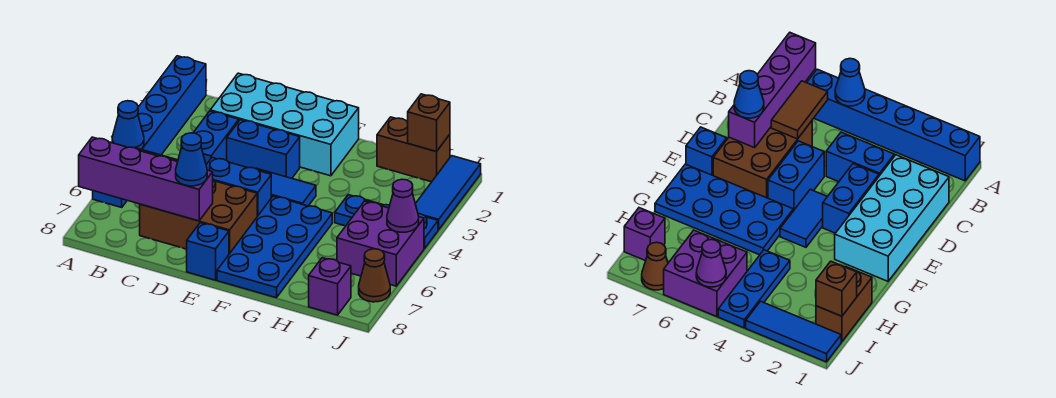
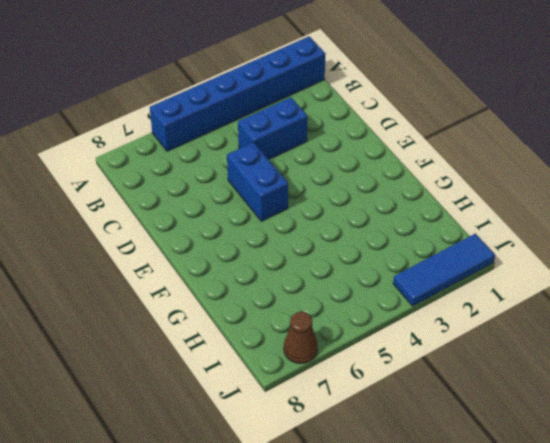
none -> cyan 2x4 brick [210,73,359,176]
none -> brown 2x3 brick [140,180,257,254]
none -> blue 1x2 brick [227,120,300,178]

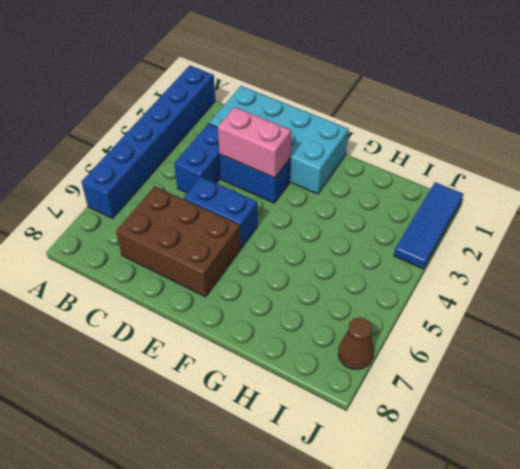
pink 1x2 brick [218,107,291,178] -> none
none -> blue 1x2 tile [257,169,316,206]
none -> blue 1x1 brick [187,223,229,280]
none -> blue 2x4 plate [217,196,332,298]

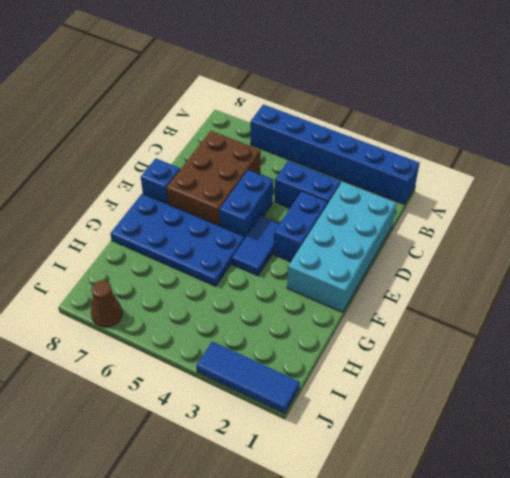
none -> brown 1x2 brick [377,117,450,182]
none -> blue 1x3 plate [335,195,438,248]
none -> purple 2x2 brick [337,201,424,286]

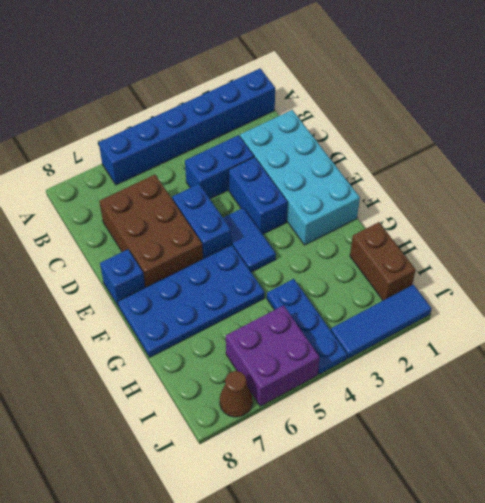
none -> purple 1x1 brick [309,258,351,315]
none -> blue 1x1 cone [112,101,144,149]
none -> purple 1x4 brick [79,137,213,221]

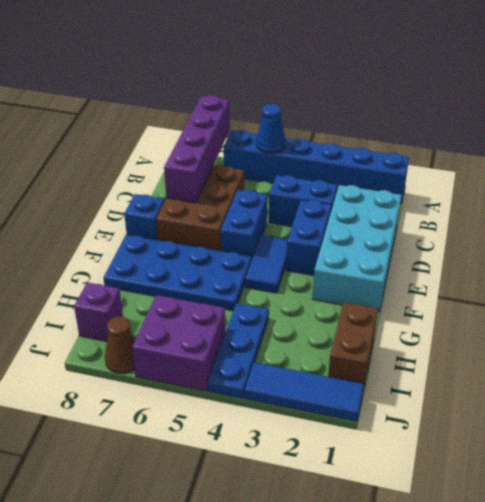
none -> brown 1x2 tile [771,81,828,139]
none -> brown 1x1 brick [408,94,450,152]
none -> purple 1x1 cone [387,179,419,232]

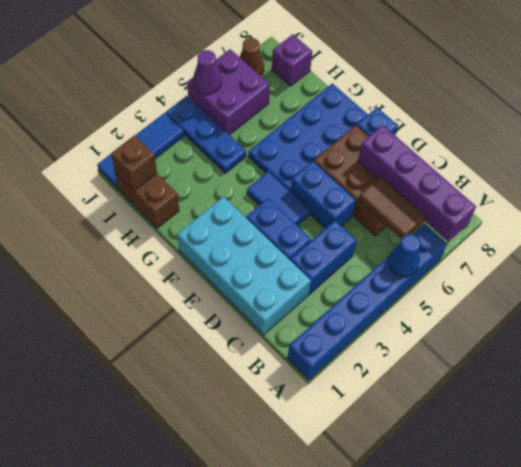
none -> blue 1x1 cone [176,133,207,186]

